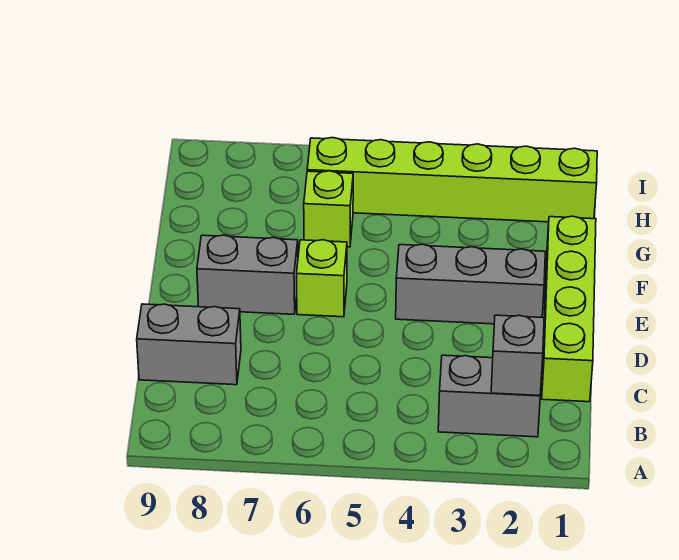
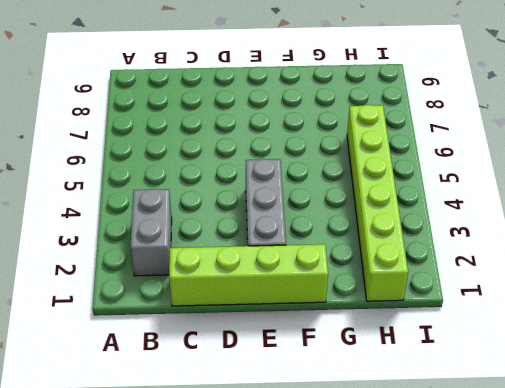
none -> grey 1x2 brick [137,304,241,385]
none -> lime 1x1 brick [297,240,347,317]

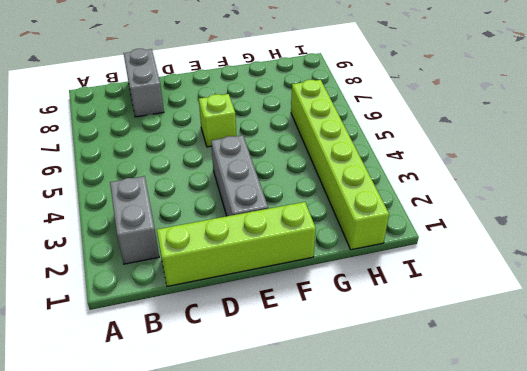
none -> grey 1x2 brick [197,235,298,314]
none -> lime 1x1 brick [304,171,353,247]

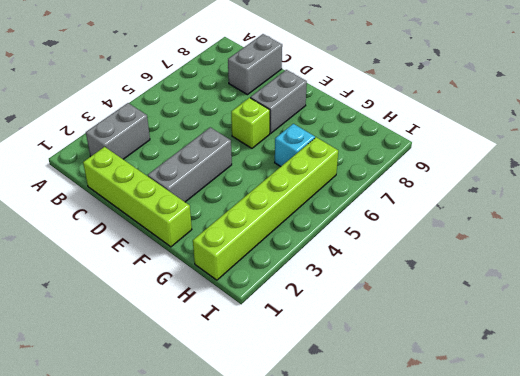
cyan 1x1 brick [275,124,315,167] -> lime 1x1 brick [304,171,353,247]
none -> grey 1x1 brick [491,315,544,396]

